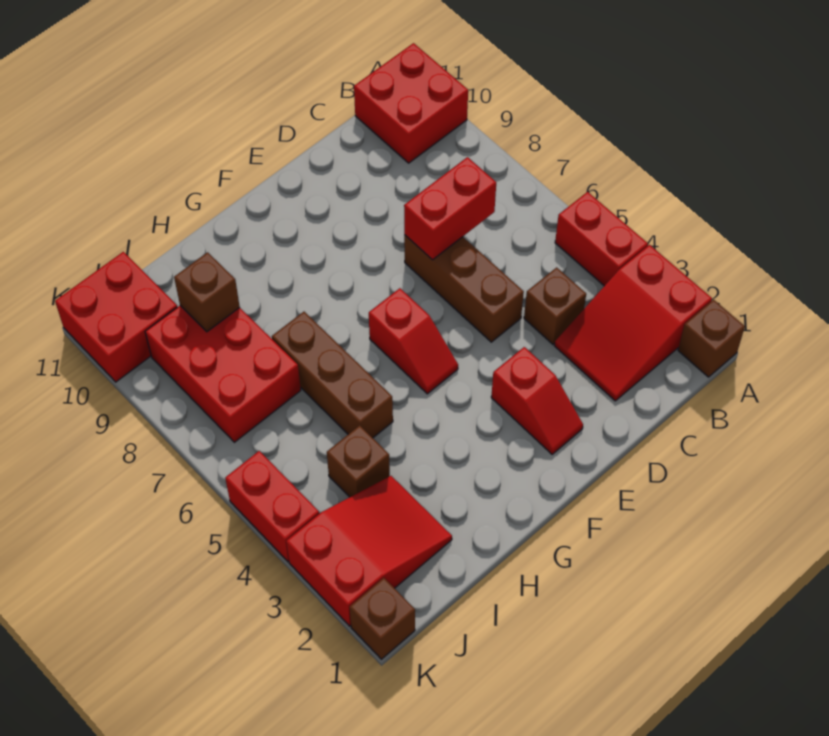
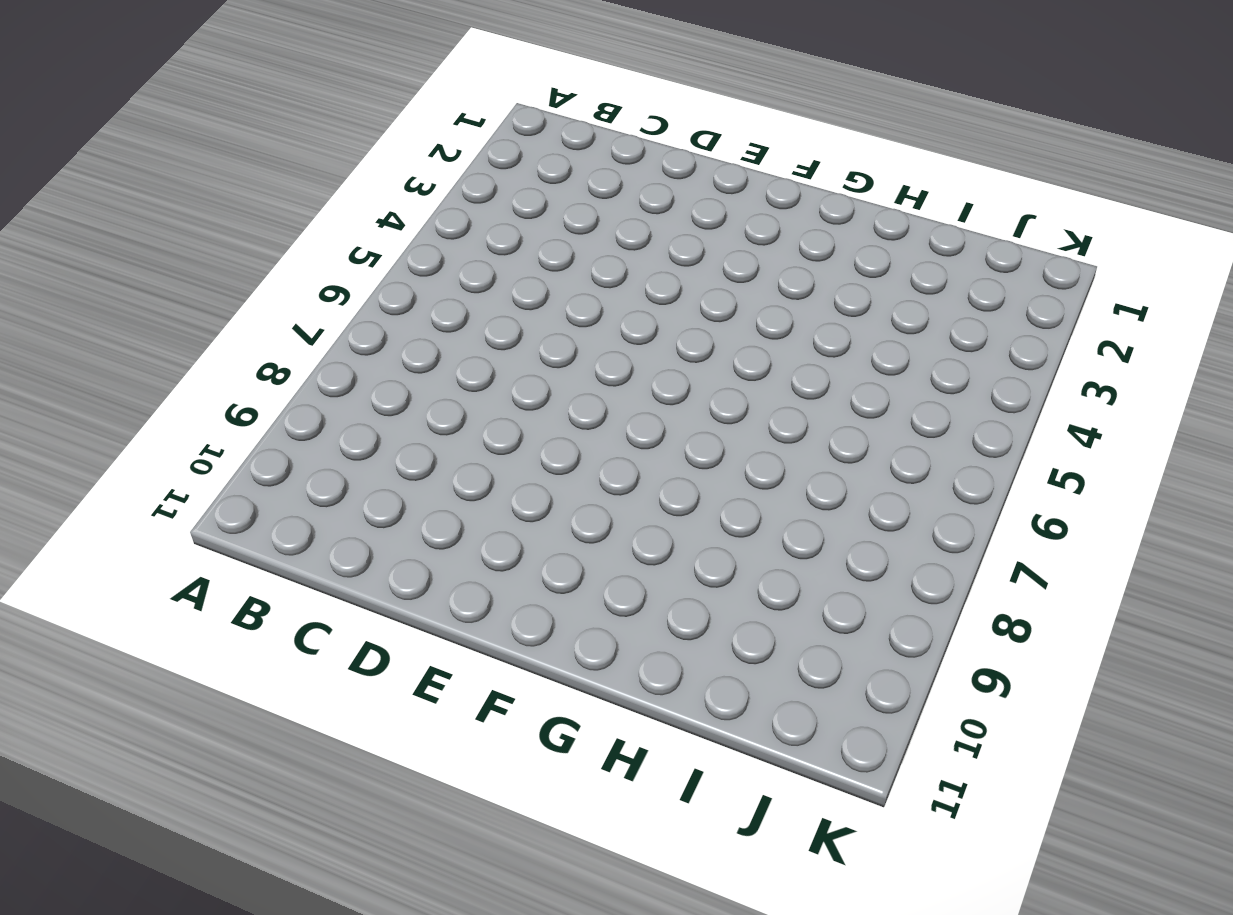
none -> brown 1x1 brick [678,300,745,377]
none -> red 2x3 slope [554,245,712,401]
none -> red 1x2 brick [555,192,648,286]

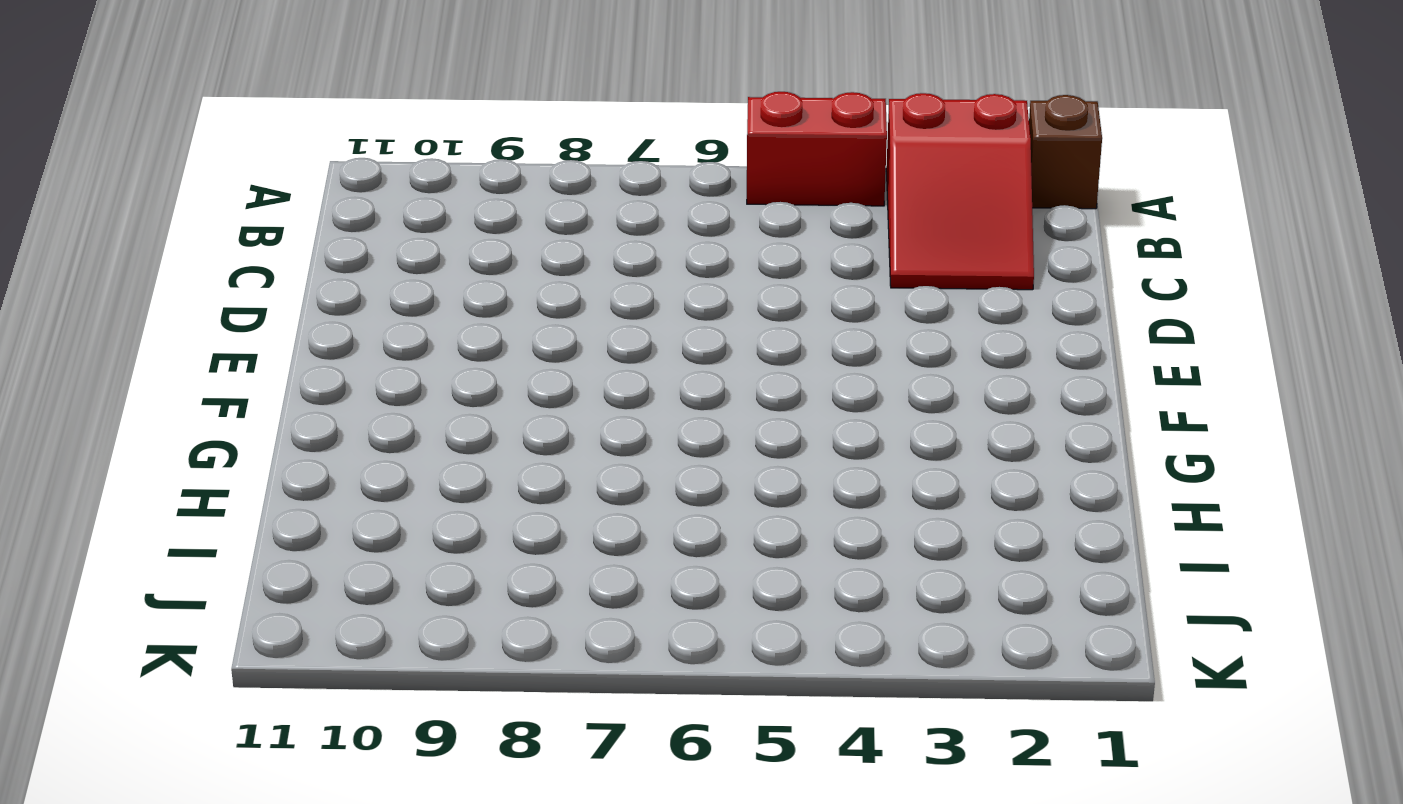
none -> red 2x2 brick [354,43,468,163]
none -> brown 1x1 brick [524,267,586,344]
none -> brown 1x3 brick [404,235,524,342]

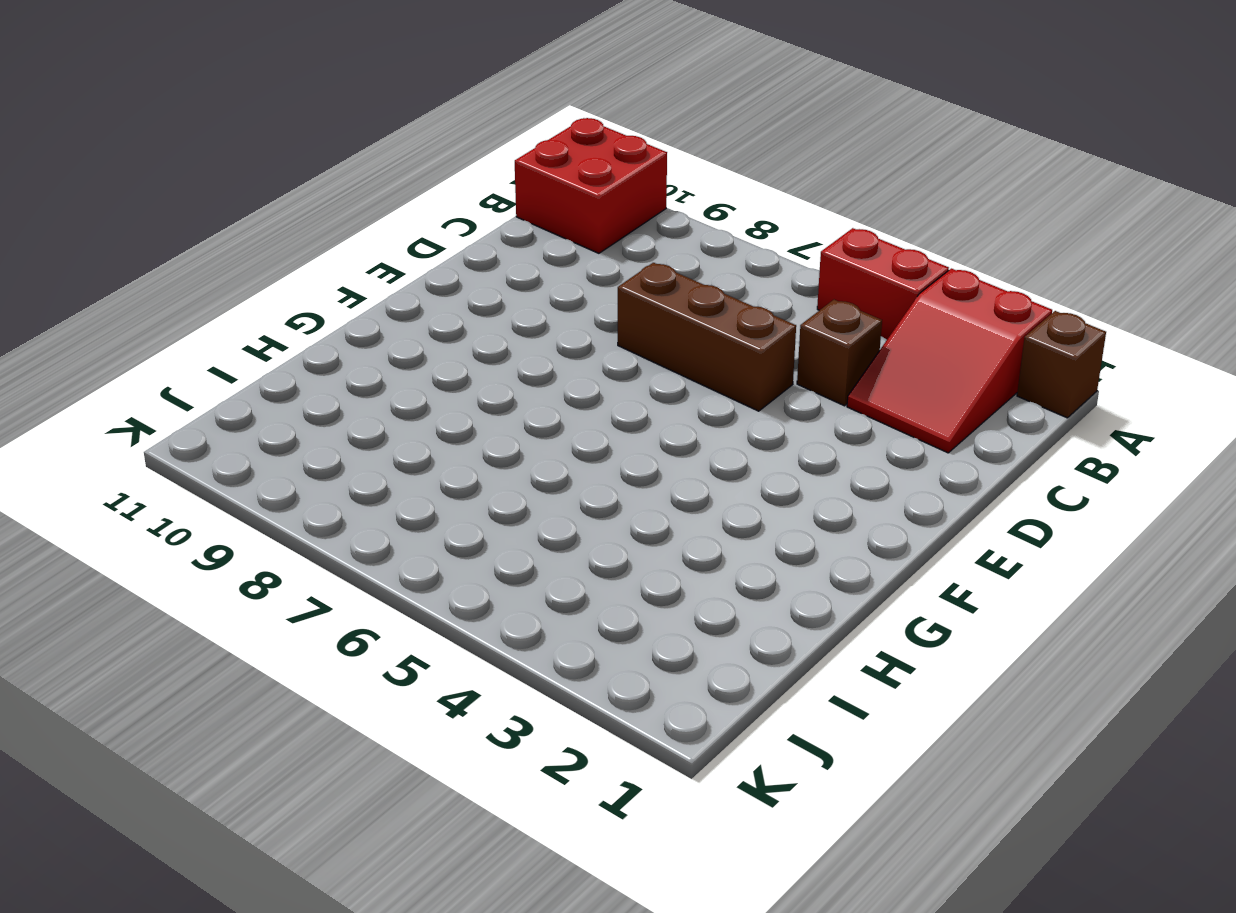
none -> red 1x2 slope [491,347,583,454]
none -> red 1x2 slope [369,288,458,394]
none -> brown 1x3 brick [272,312,393,438]

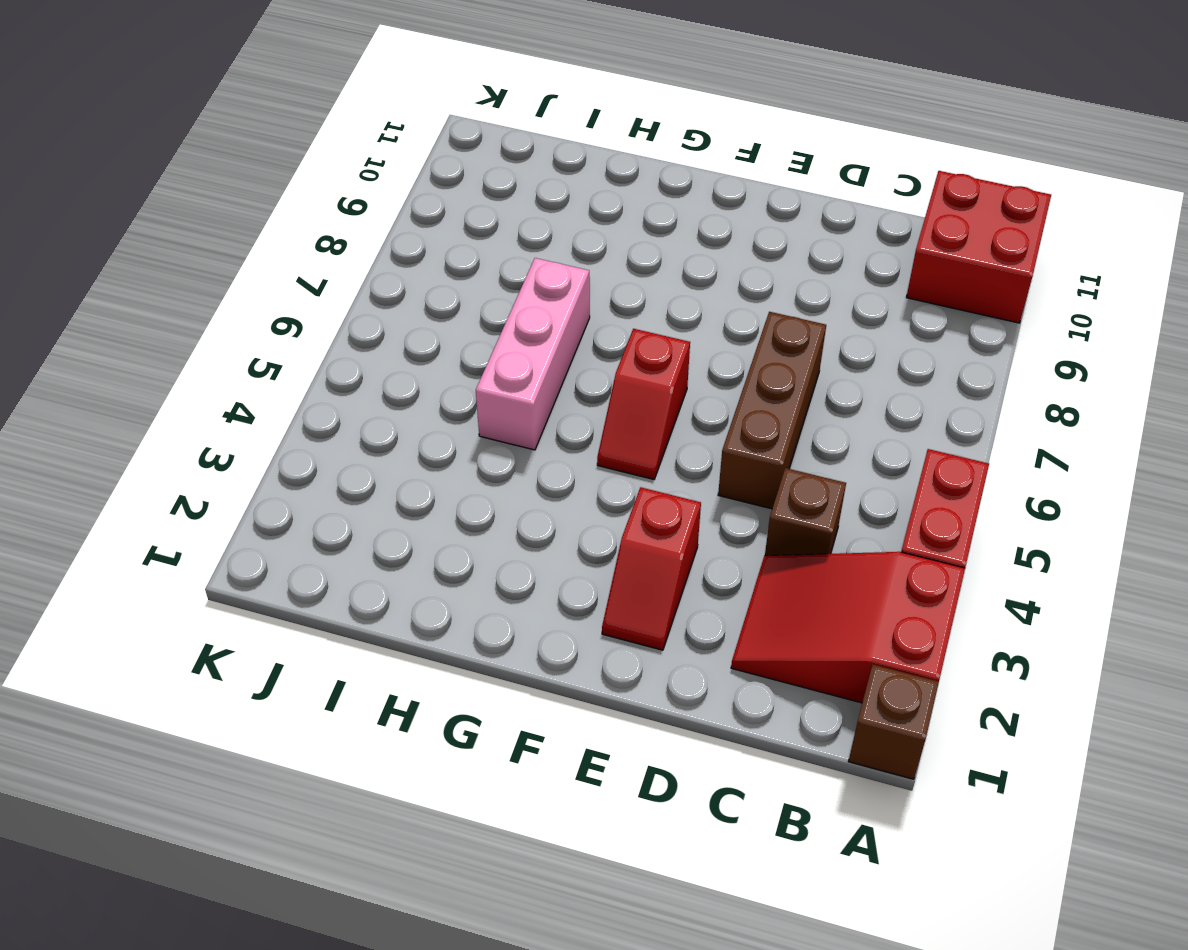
pink 1x3 brick [476,258,590,450] -> brown 1x3 brick [272,312,393,438]
none -> red 2x3 slope [286,476,452,626]
none -> brown 1x1 brick [327,425,390,497]
none -> red 2x3 brick [145,306,301,442]

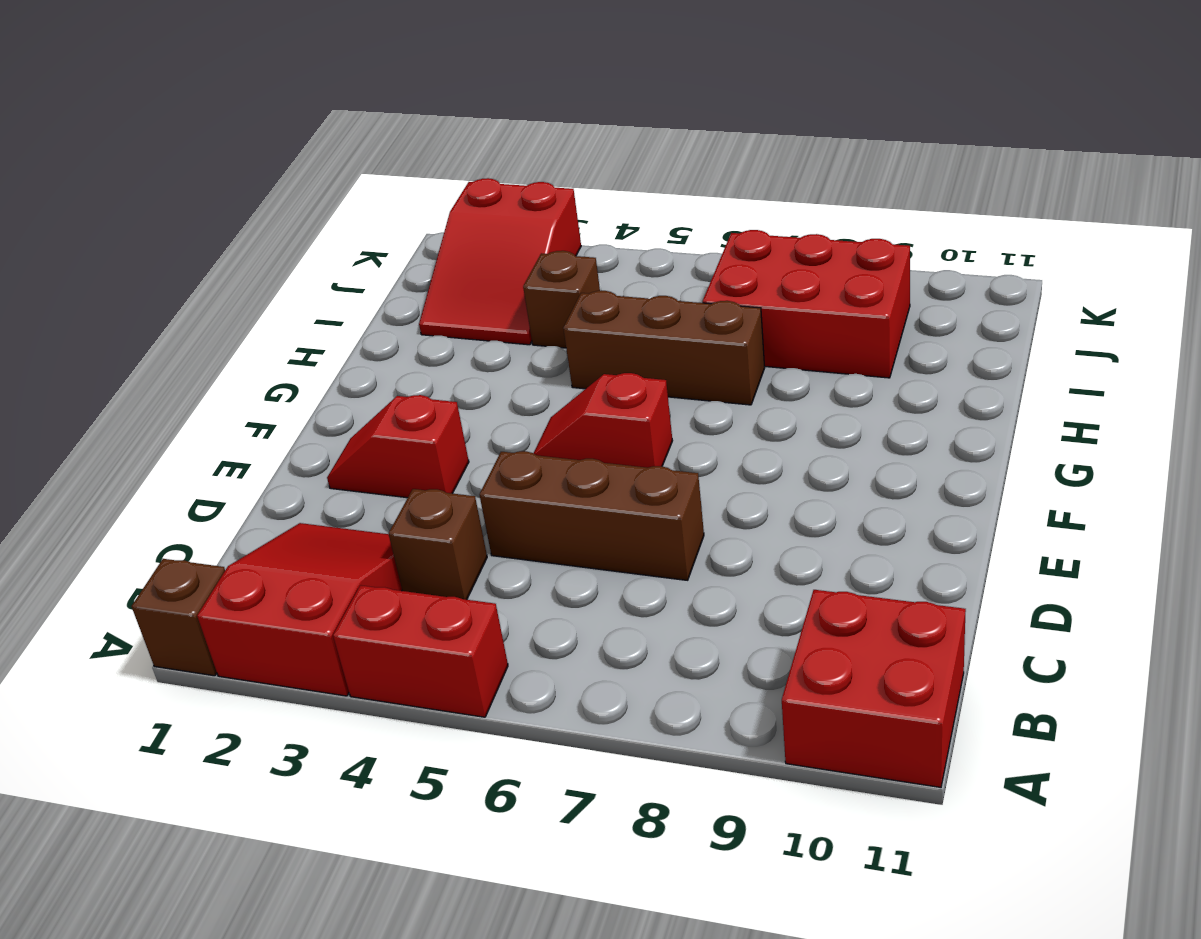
none -> red 2x2 brick [55,252,177,382]
none -> brown 1x1 brick [350,578,415,659]
none -> red 1x2 brick [225,451,319,562]

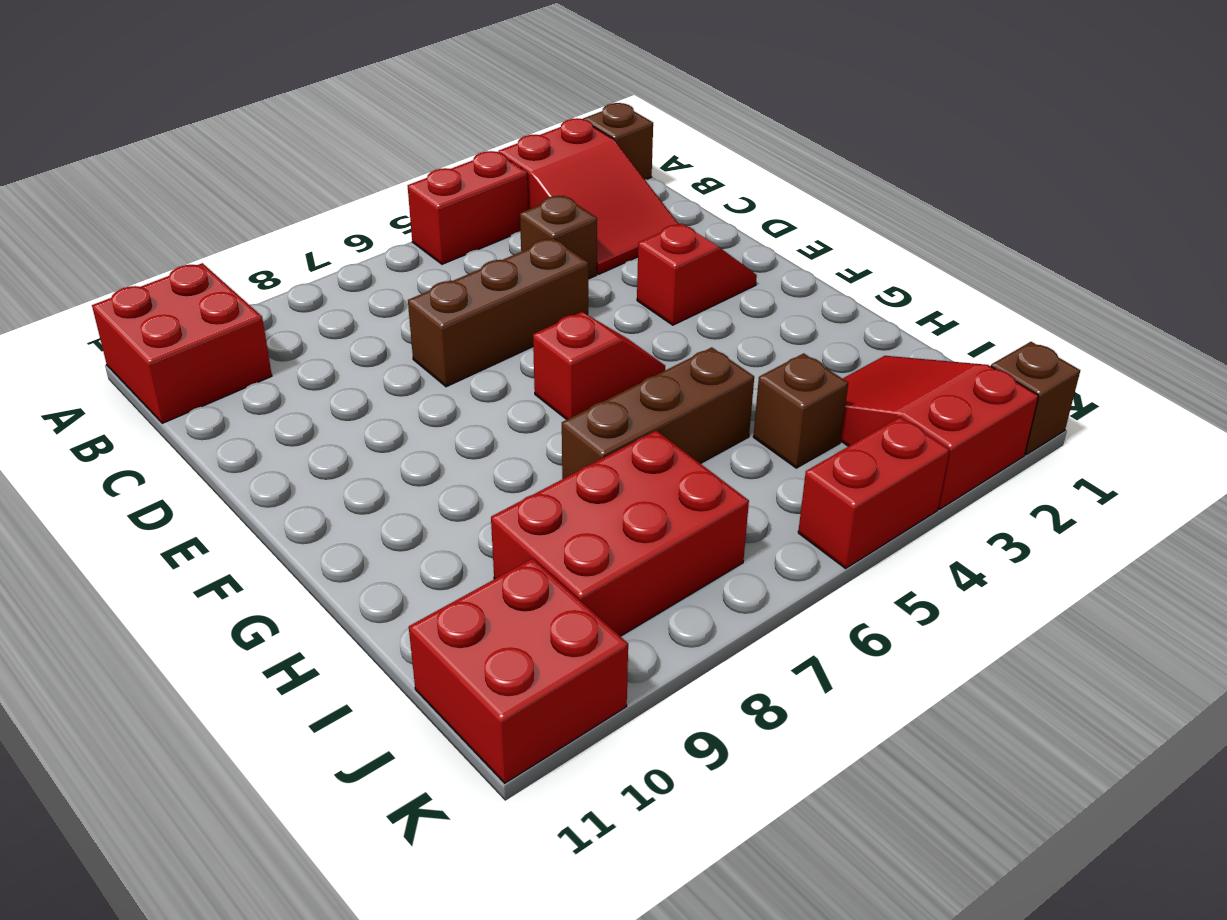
none -> red 1x2 brick [404,157,496,260]
none -> brown 1x1 brick [174,252,240,332]

